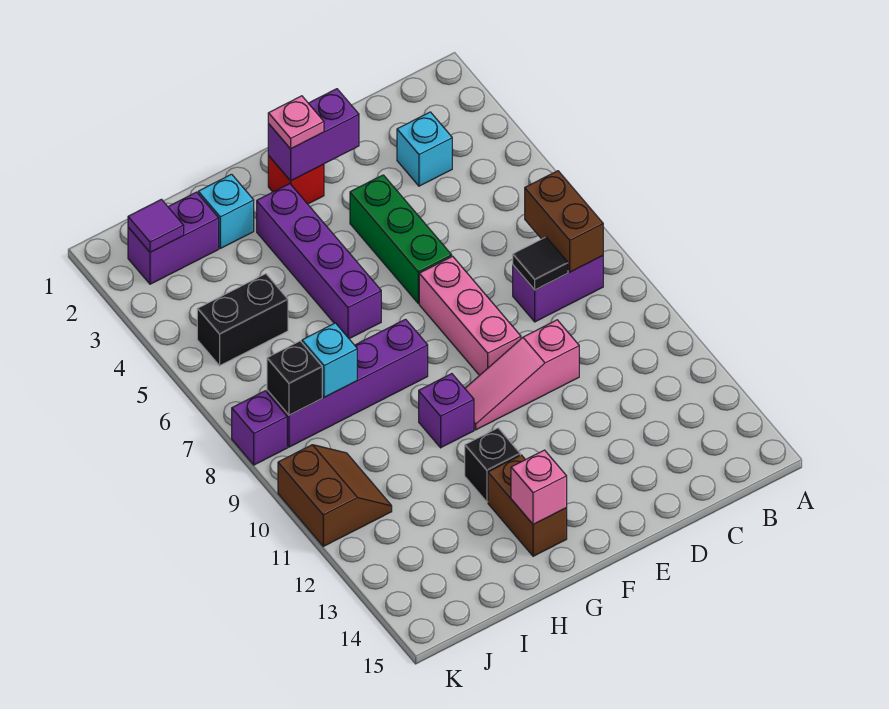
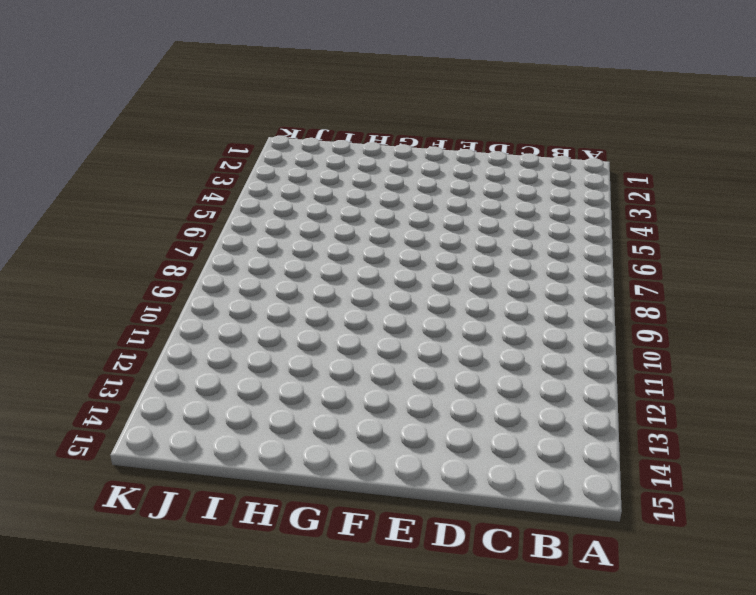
none -> purple 1x2 brick [513,256,603,322]
none -> cyan 1x1 brick [397,112,452,186]
none -> pink 1x3 slope [465,320,579,430]

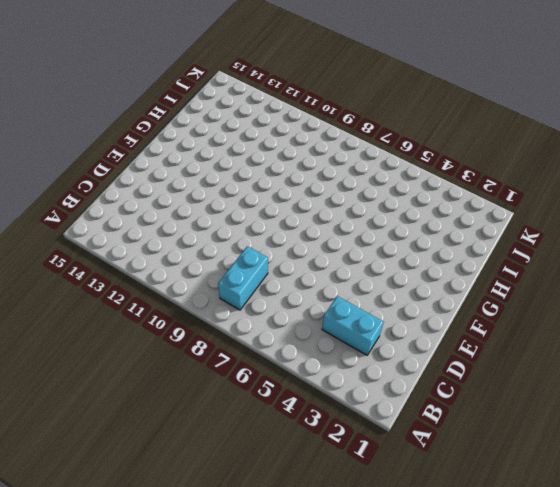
cyan 1x2 brick [218,246,268,310] -> purple 1x2 brick [513,256,603,322]
cyan 1x2 brick [322,296,383,355] -> cyan 1x1 brick [397,112,452,186]
none -> pink 1x3 slope [465,320,579,430]
none -> green 1x3 brick [350,175,452,303]
none -> pink 1x3 brick [419,256,521,376]

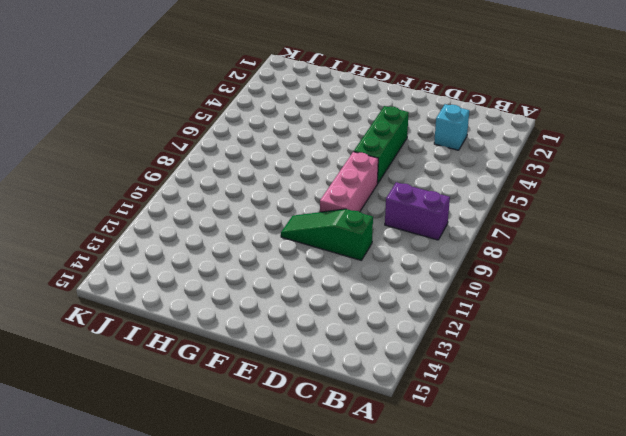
green 1x3 slope [281,209,373,260] -> pink 1x3 slope [465,320,579,430]
none -> red 1x1 brick [268,156,324,204]
none -> purple 1x4 brick [257,184,381,339]
none -> purple 1x4 brick [267,319,428,447]

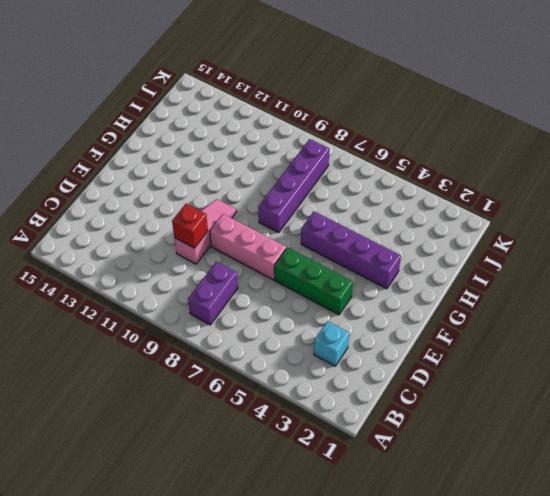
red 1x1 brick [172,204,208,248] -> red 1x1 brick moved to [268,156,324,204]
none -> purple 1x1 brick [419,374,474,448]
none -> black 1x1 brick [465,428,520,502]
none -> brown 1x2 brick [488,455,567,556]

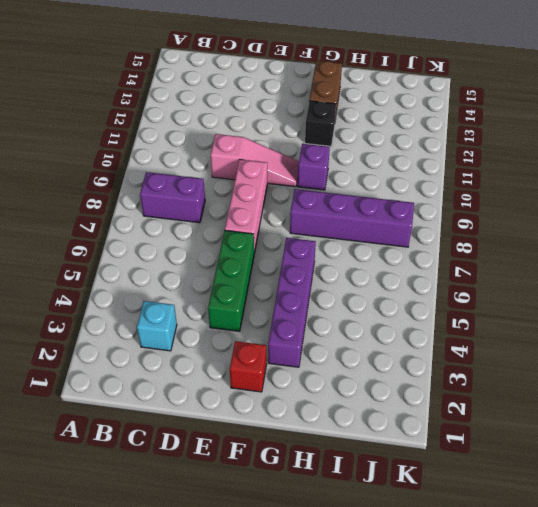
none -> cyan 1x1 brick [198,174,254,248]
none -> purple 1x2 brick [128,192,219,284]
none -> black 1x2 brick [197,274,288,366]

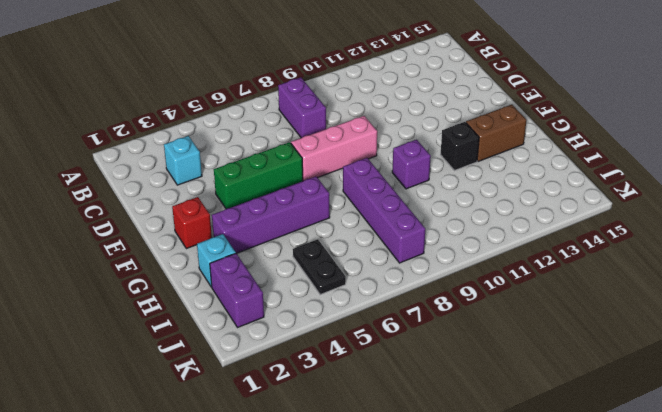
black 1x2 plate [293,239,346,295] -> black 1x2 brick [197,274,288,366]
none -> pink 1x3 slope [465,320,579,430]
none -> brown 2x2 slope [278,445,392,546]
none -> purple 1x1 brick [232,391,287,465]

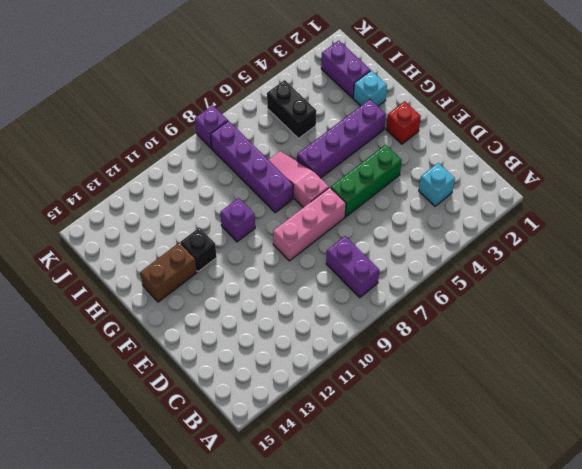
pink 1x3 slope [269,151,329,207] -> pink 1x3 slope moved to [465,320,579,430]
none -> brown 2x2 slope [278,445,392,546]
none -> brown 1x2 brick [525,171,603,272]
none -> black 1x1 tile [513,237,568,290]

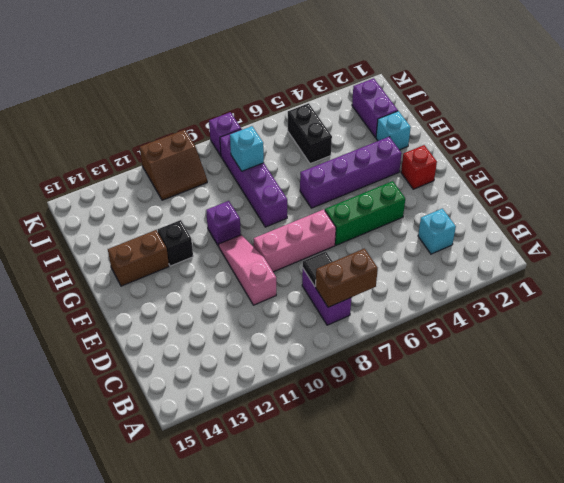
none -> purple 1x2 brick [268,89,359,181]
none -> pink 1x1 brick [511,450,567,525]
none -> purple 1x1 tile [128,199,184,252]

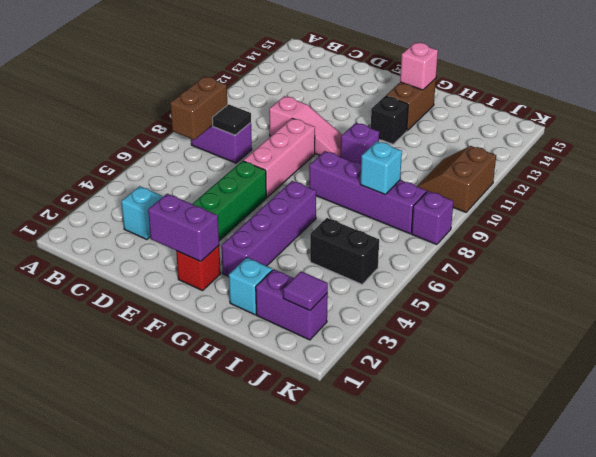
none -> black 1x1 brick [267,341,322,415]
none -> pink 1x1 plate [268,96,324,149]

